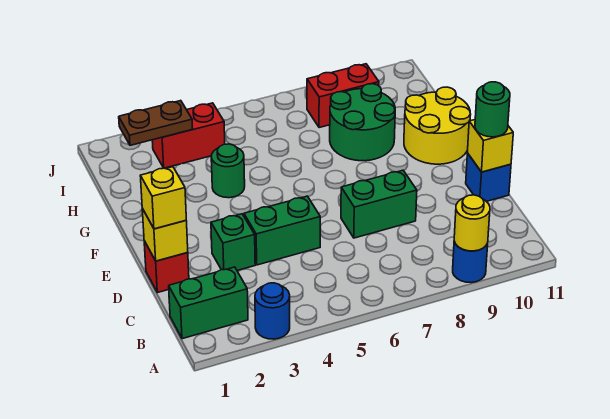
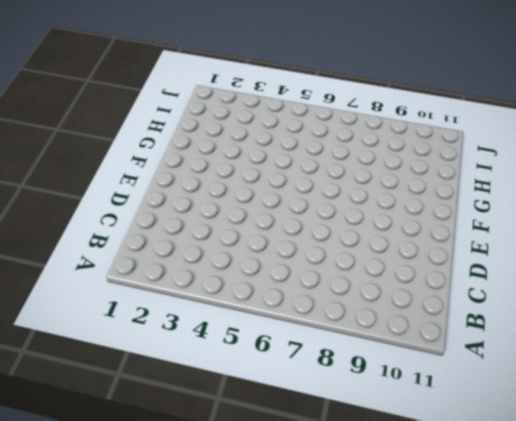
none -> blue 1x1 round brick [255,283,290,339]
none -> blue 1x1 round brick [453,242,488,283]
none -> green 1x2 brick [169,267,248,339]

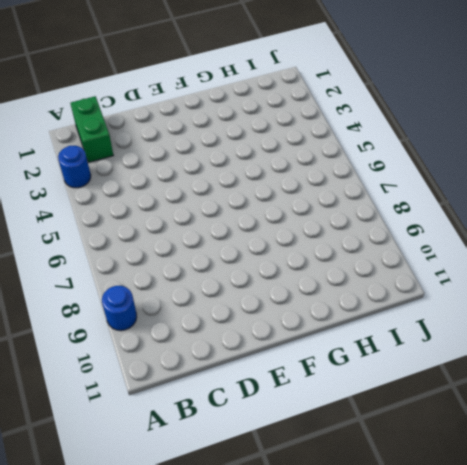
none -> red 1x1 brick [144,241,189,293]
none -> green 1x1 brick [211,214,255,270]
none -> green 1x2 brick [244,196,320,265]

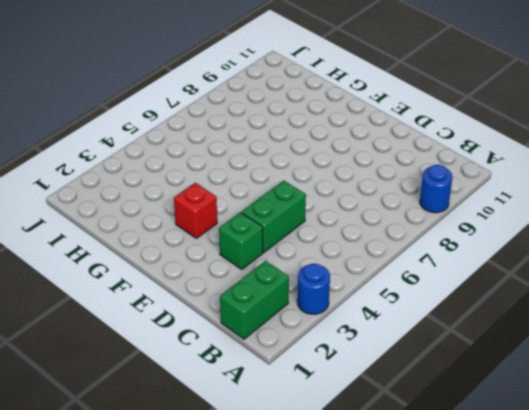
red 1x1 brick [174,183,217,238] -> red 1x1 brick moved to [144,241,189,293]
none -> green 1x2 brick [341,170,417,238]
none -> blue 1x1 brick [466,153,511,201]
none -> yellow 2x2 round brick [404,87,470,164]

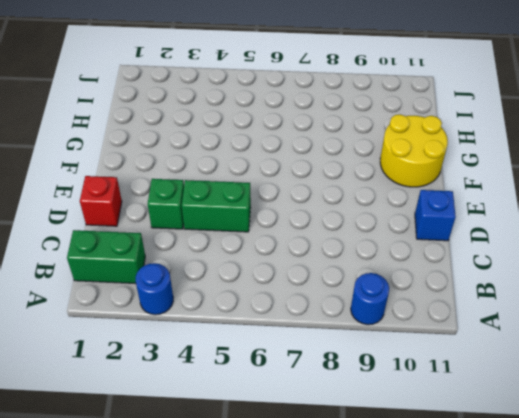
none -> green 1x2 brick [341,170,417,238]
none -> green 1x1 round brick [211,144,245,198]
none -> green 2x2 round brick [330,84,395,161]

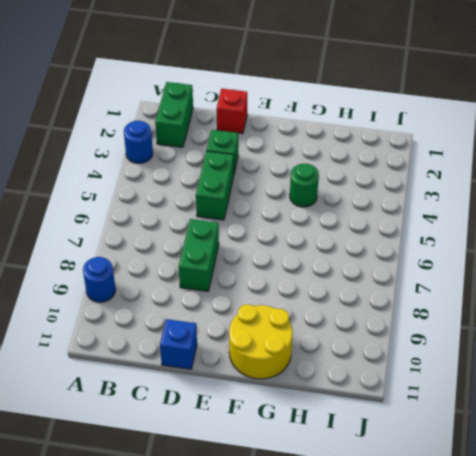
none -> green 2x2 round brick [330,84,395,161]
none -> red 1x2 brick [152,103,225,168]
none -> red 1x2 brick [307,64,379,128]

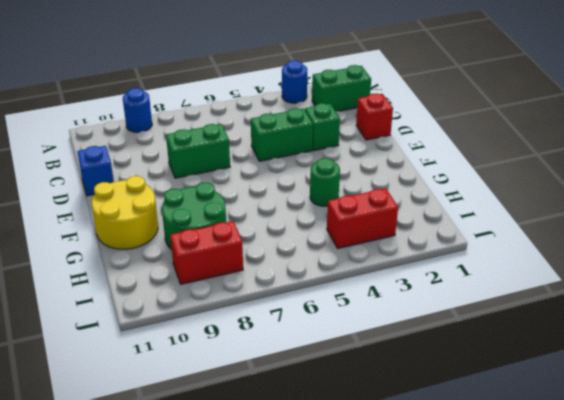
none -> yellow 1x1 round brick [454,195,490,251]
none -> yellow 1x1 brick [142,209,188,261]
none -> yellow 1x1 brick [467,120,513,172]

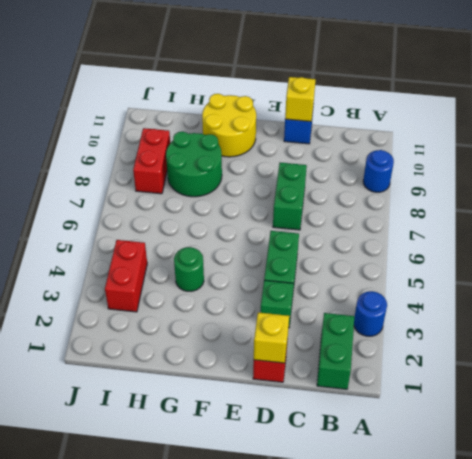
none -> yellow 1x1 round brick [454,195,490,251]
none -> brown 1x2 plate [119,101,193,145]
none -> yellow 1x1 brick [140,167,186,229]

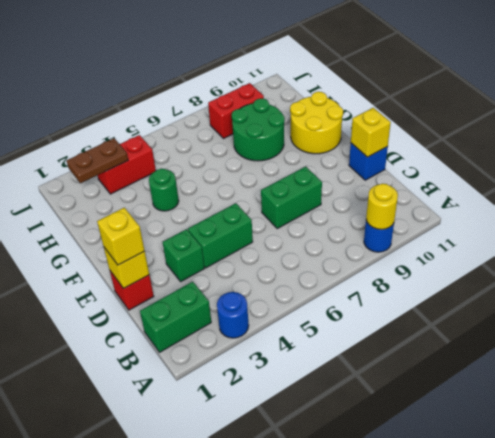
none -> green 1x1 round brick [475,82,510,137]

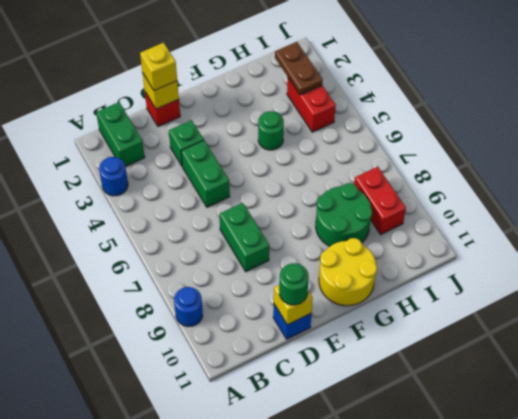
none -> yellow 1x1 round brick [454,195,490,251]

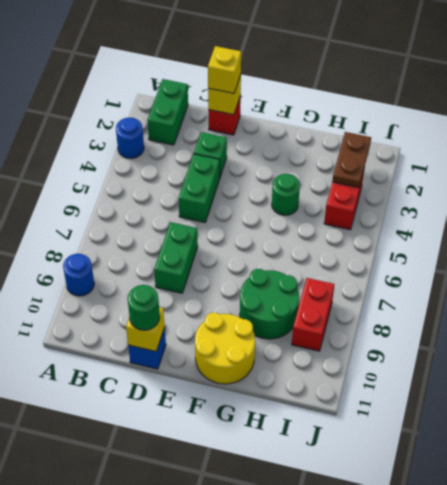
none -> yellow 1x1 round brick [454,195,490,251]

